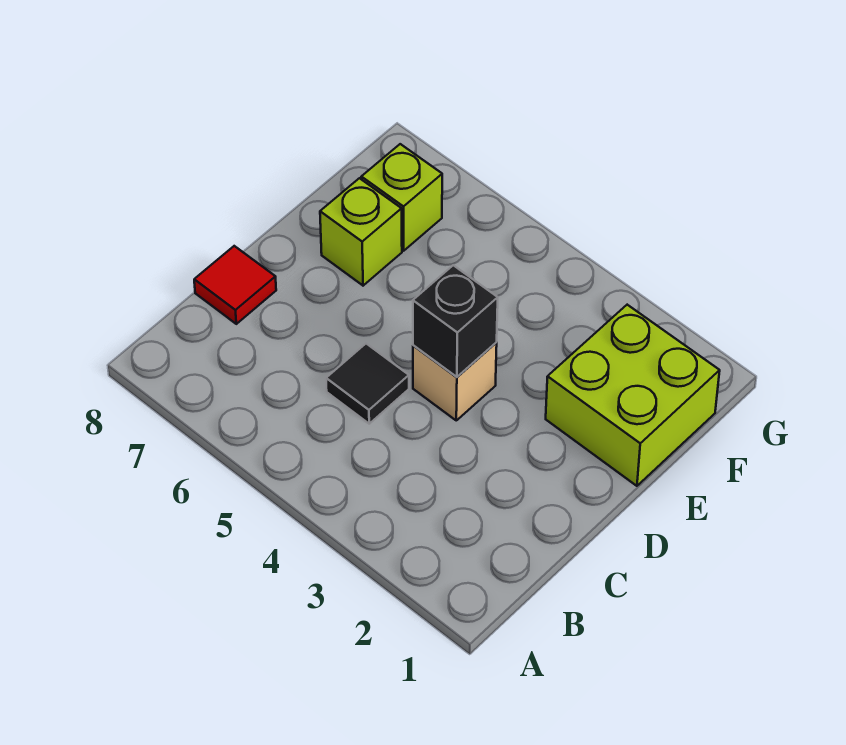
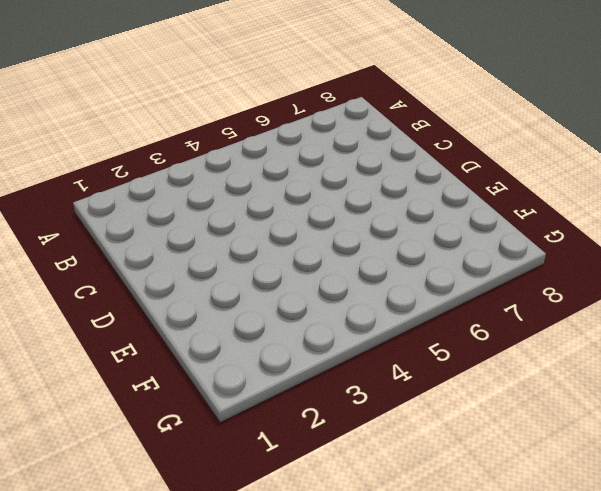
none -> black 1x1 tile [326,344,409,424]
none -> red 1x1 tile [194,246,276,324]

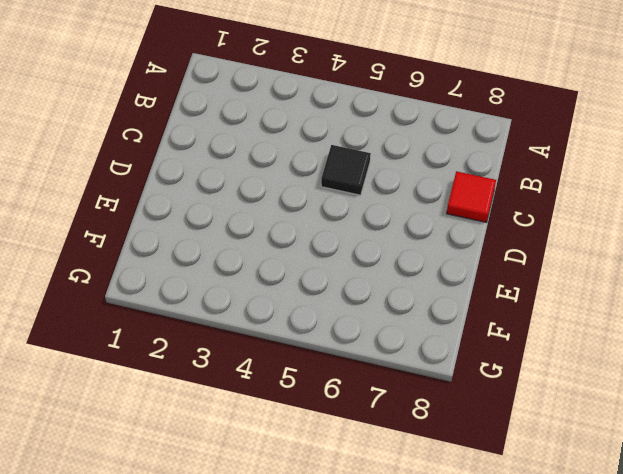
none -> tan 1x1 brick [413,343,497,420]
none -> lime 2x2 brick [546,305,720,486]

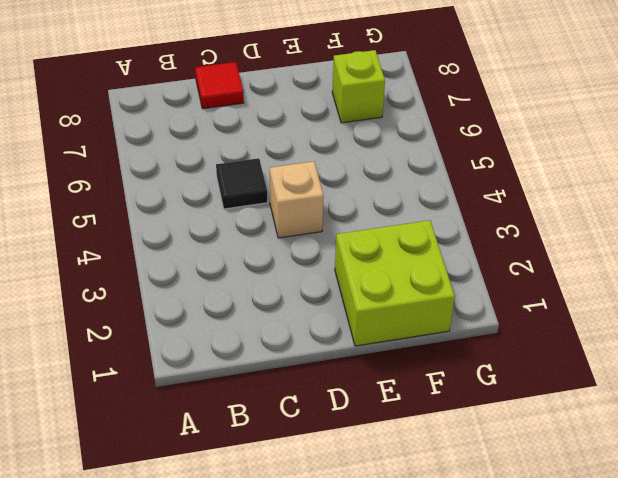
none -> lime 1x1 brick [320,178,402,286]
none -> black 1x1 brick [413,265,498,377]

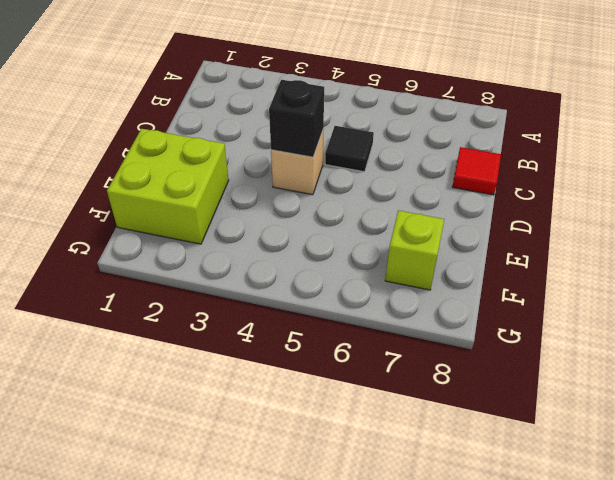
none -> lime 1x1 brick [320,178,402,286]

